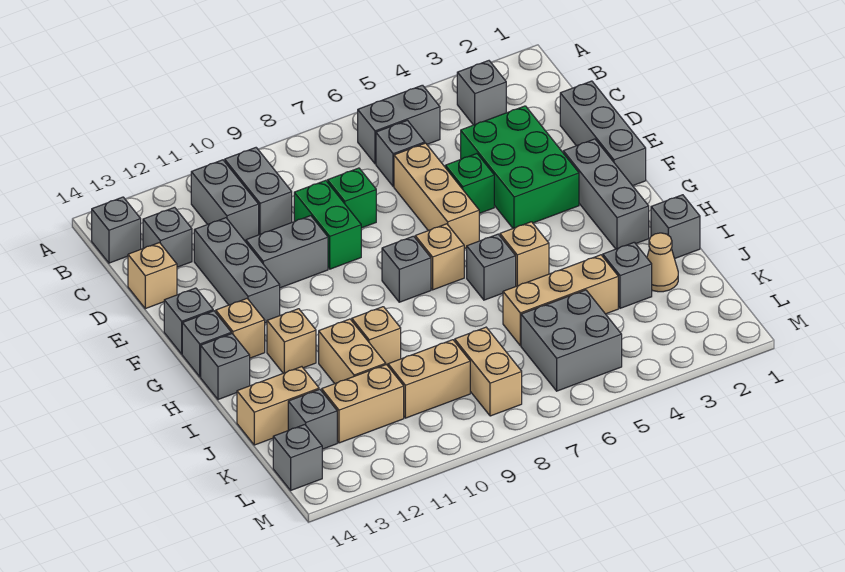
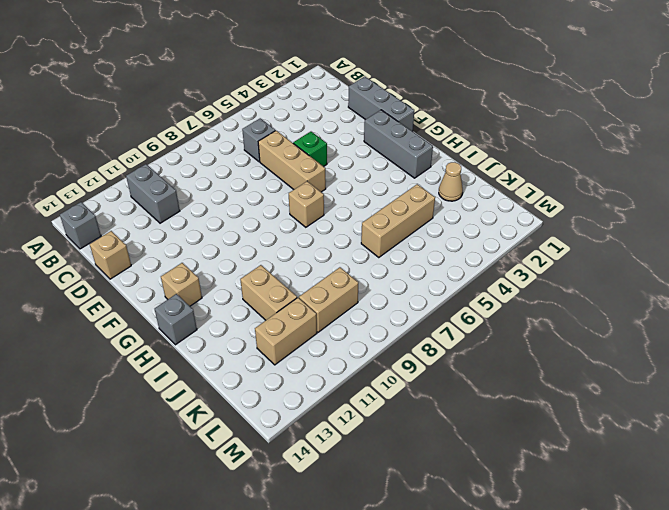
none -> grey 1x1 brick [457,61,506,125]
none -> grey 1x2 brick [358,85,440,164]
none -> grey 1x2 brick [225,148,292,235]
none -> grey 1x1 brick [143,207,192,267]

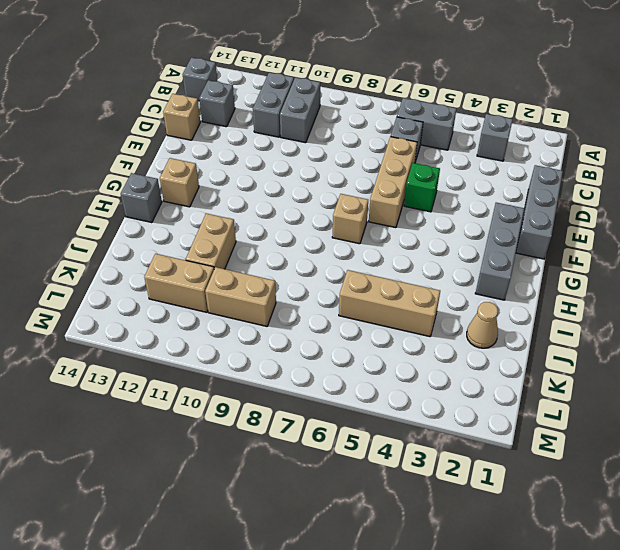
none -> green 2x3 brick [461,106,579,228]
none -> green 1x1 brick [327,168,376,228]
none -> green 1x2 brick [294,180,361,269]
none -> grey 1x3 brick [194,218,280,323]

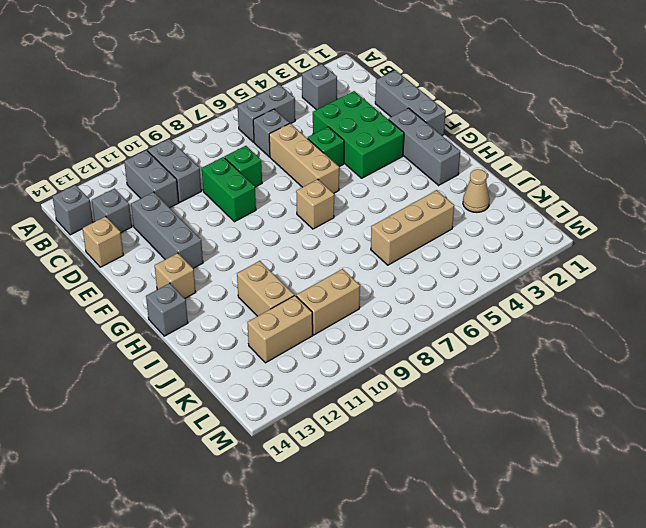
none -> grey 1x2 brick [246,216,328,288]
none -> grey 1x1 brick [164,288,213,354]
none -> grey 1x1 brick [382,236,431,302]
none -> grey 1x1 brick [182,311,231,377]

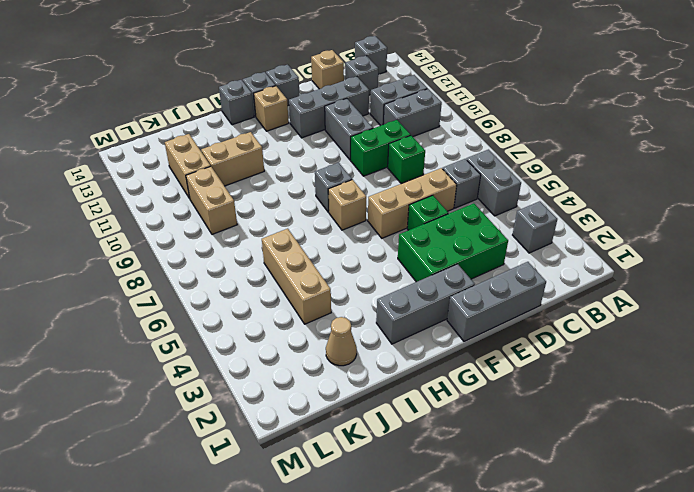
none -> tan 1x1 brick [500,222,549,286]
none -> grey 1x1 brick [467,234,516,300]
none -> tan 1x1 brick [267,309,316,373]
none -> grey 1x1 brick [651,195,700,259]

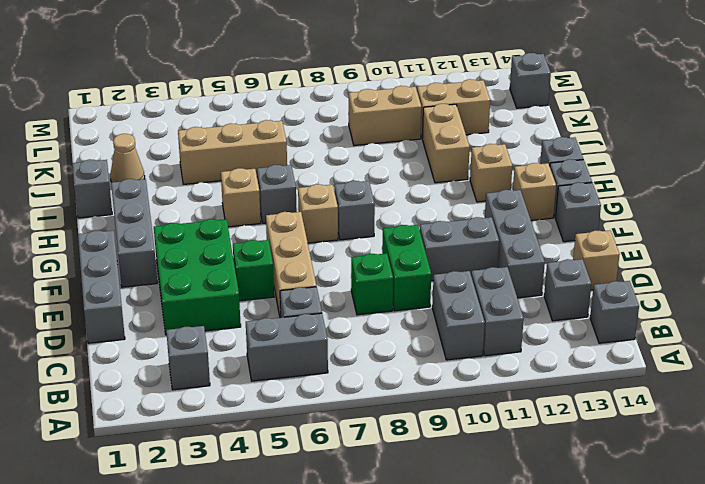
none -> tan 1x1 brick [352,307,401,366]
none -> grey 1x1 brick [603,242,652,308]
none -> tan 1x2 brick [237,367,319,445]
none -> grey 2x2 brick [521,290,622,391]

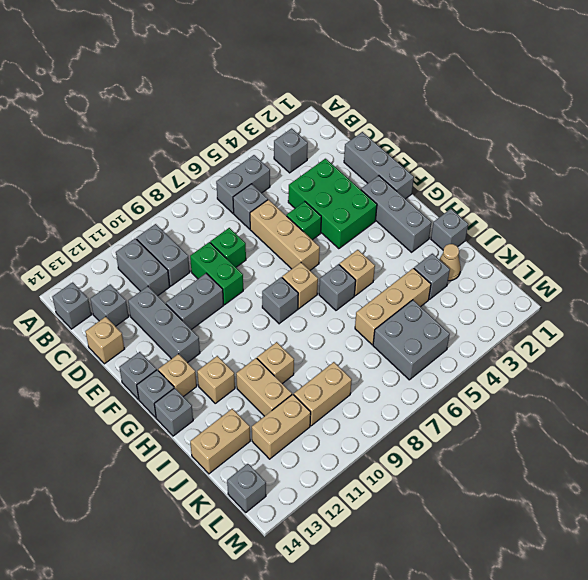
none -> tan 1x2 brick [455,327,522,416]
none -> grey 1x1 brick [288,389,337,449]

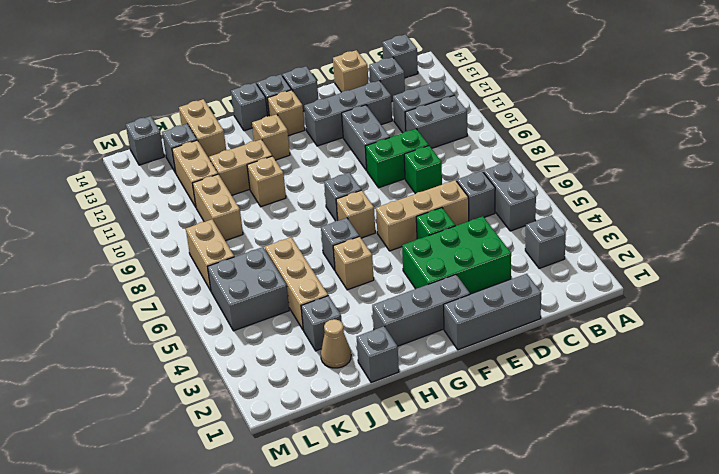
tan 1x2 brick [186,220,234,291] -> tan 1x2 brick turned to [455,327,522,416]

